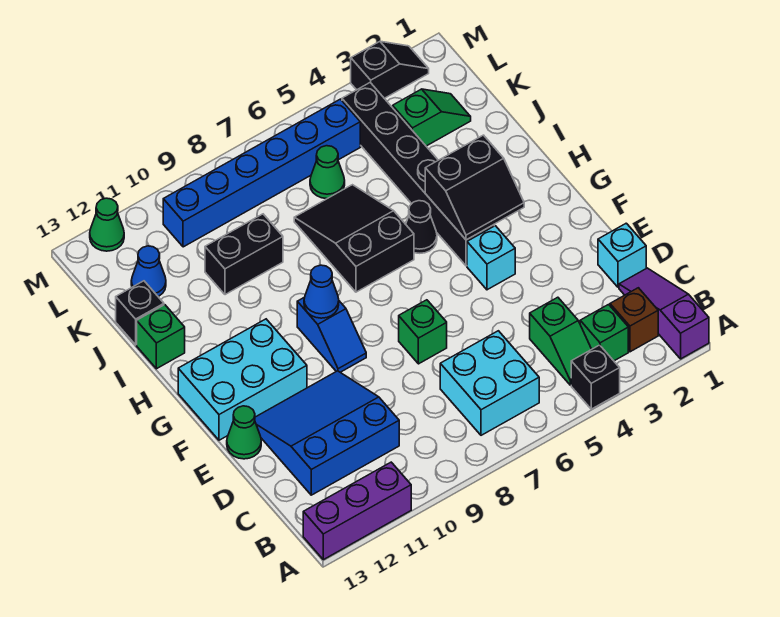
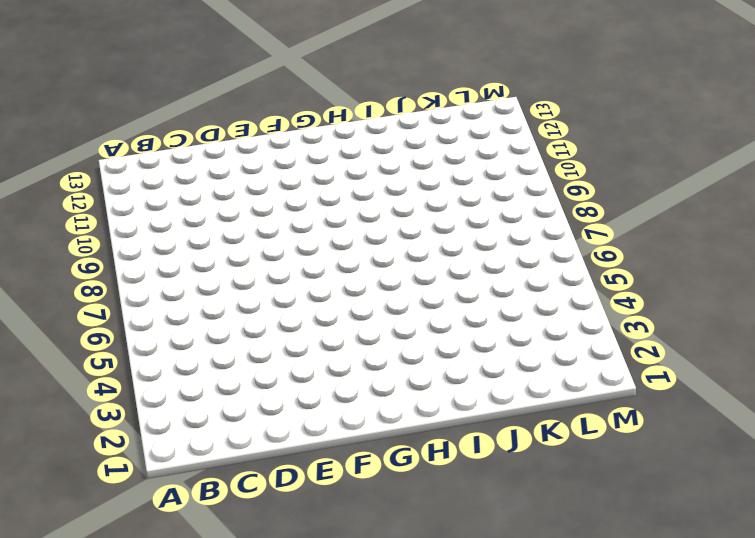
none -> purple 1x3 slope [619,268,709,359]
none -> black 1x1 brick [571,345,620,409]
none -> purple 1x3 brick [303,462,411,560]

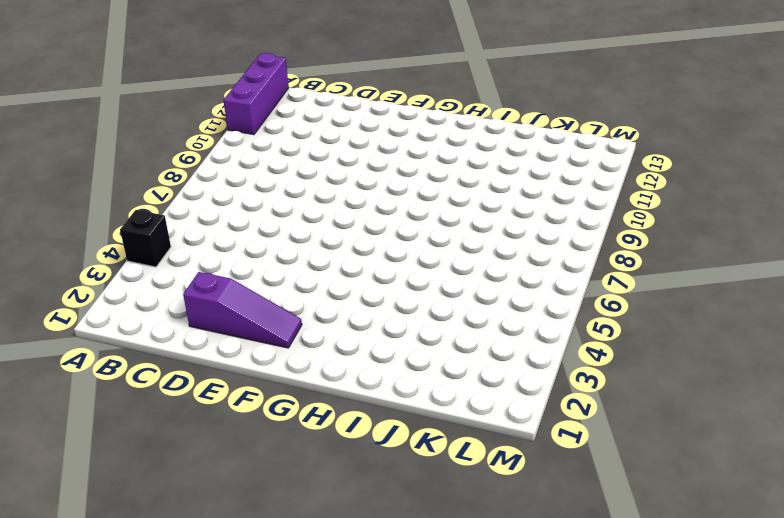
purple 1x3 slope [183,272,302,348] -> purple 1x3 slope moved to [619,268,709,359]
none -> brown 1x1 brick [610,288,658,352]
none -> green 1x1 brick [580,305,628,361]
none -> green 1x2 slope [530,297,592,385]

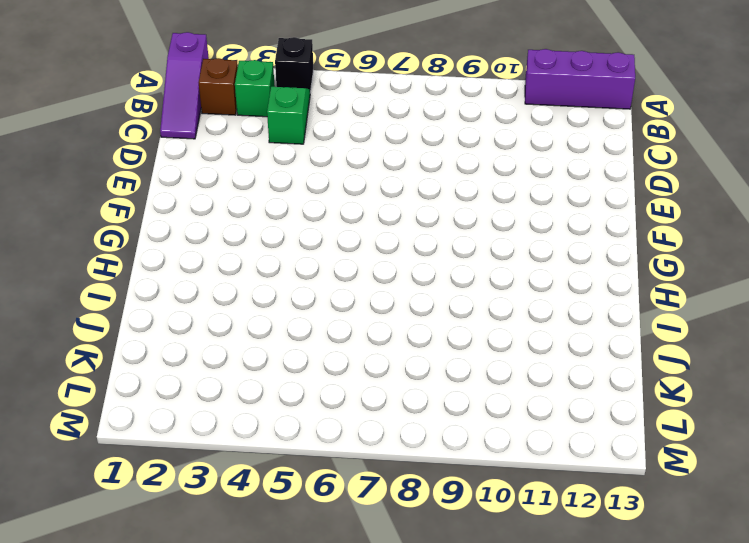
none -> cyan 2x2 brick [440,331,539,435]
none -> blue 3x3 slope [255,371,399,495]
none -> cyan 1x1 brick [598,223,646,287]

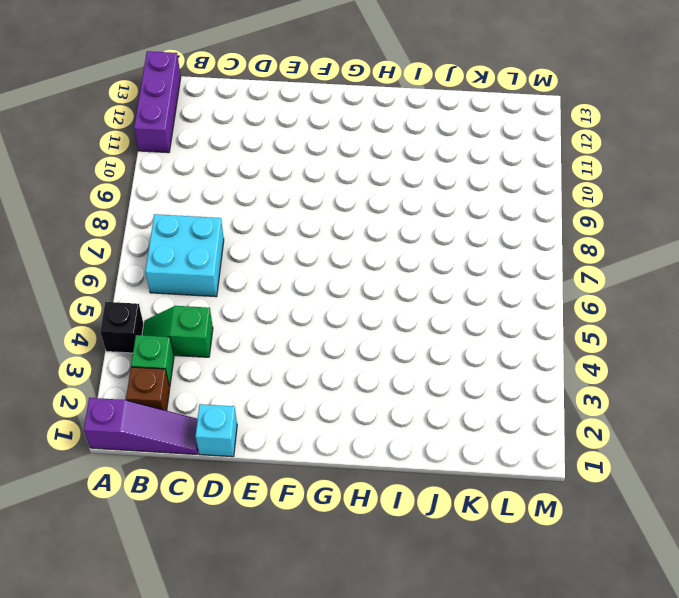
none -> blue 3x3 slope [255,371,399,495]
none -> green 1x1 brick [399,300,447,364]
none -> green 1x1 cone [227,406,261,459]

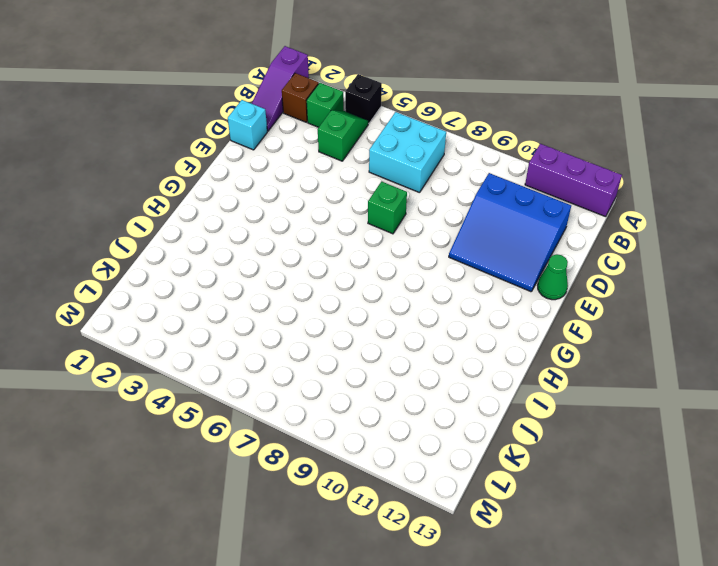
none -> cyan 1x1 brick [467,226,515,290]
none -> blue 1x2 slope [297,297,366,372]
none -> cyan 2x3 brick [178,319,307,440]

